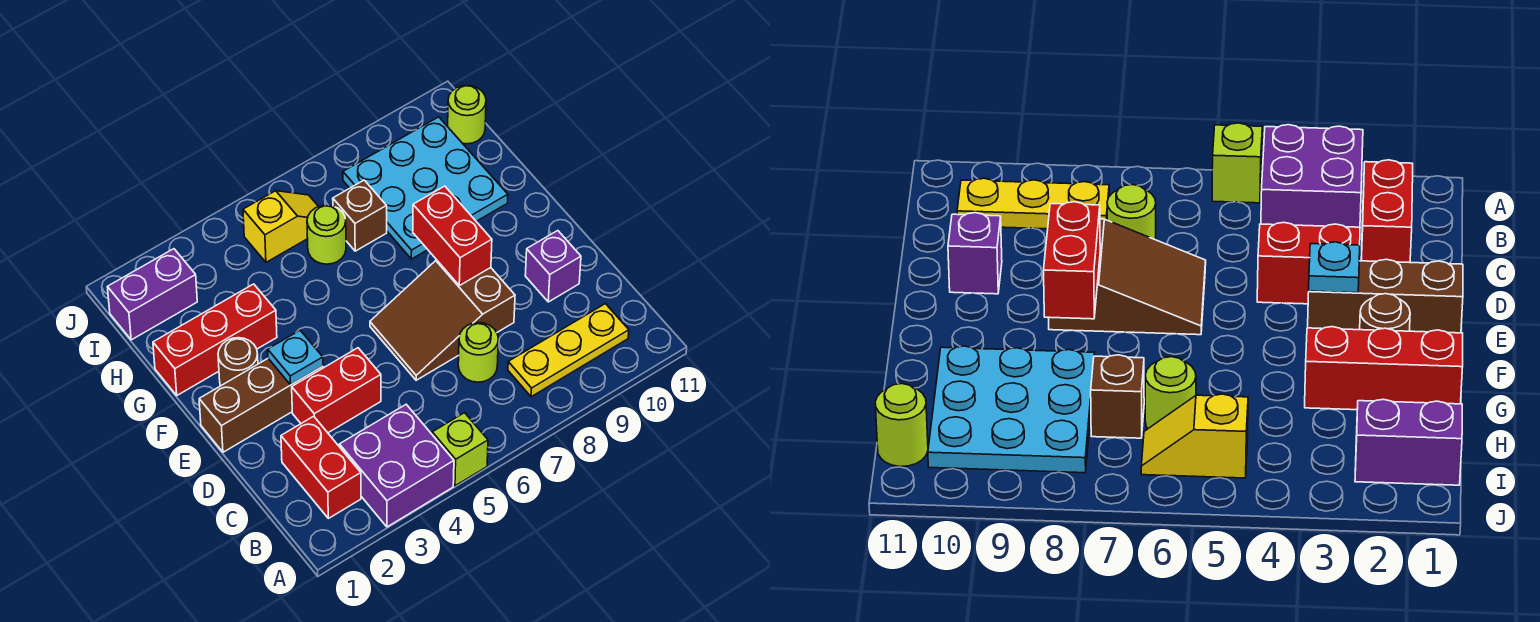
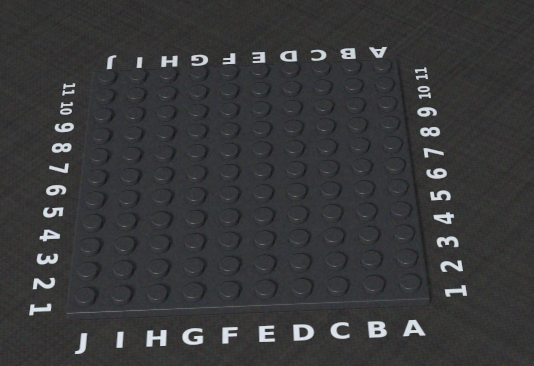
none -> purple 2x2 brick [339,405,454,527]
none -> lime 1x1 brick [432,413,488,486]
none -> red 1x2 brick [281,416,361,518]

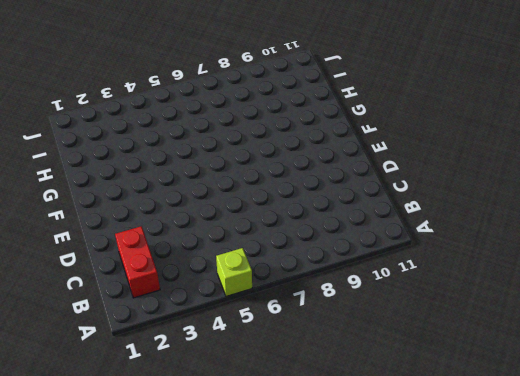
none -> purple 2x2 brick [339,405,454,527]
none -> yellow 1x3 plate [508,304,629,397]
none -> lime 1x1 round brick [458,323,498,382]

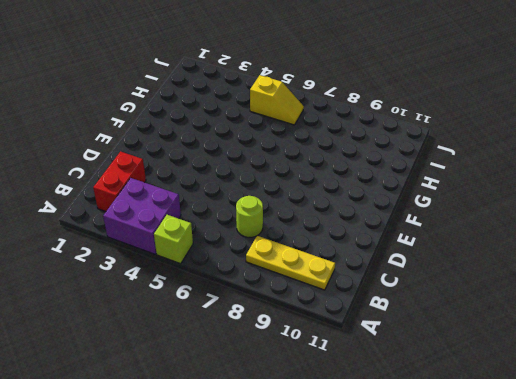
none -> red 1x2 brick [292,348,381,433]
none -> brown 2x3 slope [370,260,515,380]
none -> purple 1x1 brick [525,231,581,302]

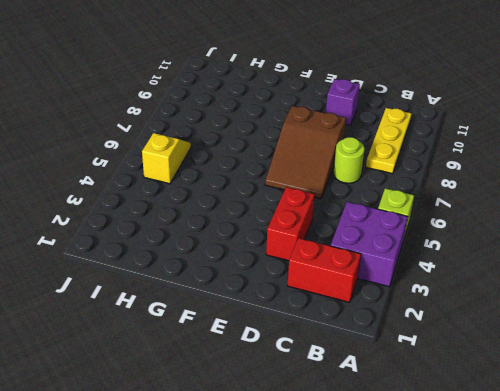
none -> brown 1x3 brick [199,359,323,452]
none -> brown 1x1 round brick [218,338,258,386]
none -> red 1x3 brick [153,284,277,395]

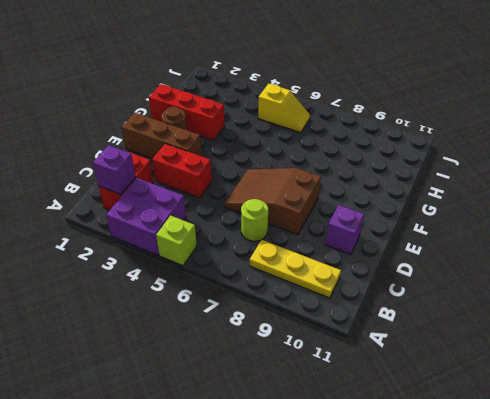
purple 1x1 brick [93,145,135,195] -> none
none -> cyan 3x3 plate [343,117,508,259]
none -> lime 1x1 round brick [307,205,346,264]
none -> brown 1x1 brick [333,180,387,251]

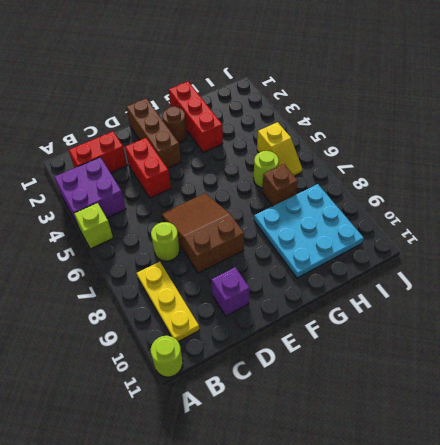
lime 1x1 round brick [151,336,183,377] -> lime 1x1 round brick moved to [448,85,486,144]
none -> purple 1x2 brick [107,249,197,340]
none -> cyan 1x1 plate [268,330,323,385]
none -> red 1x2 brick [413,186,492,286]

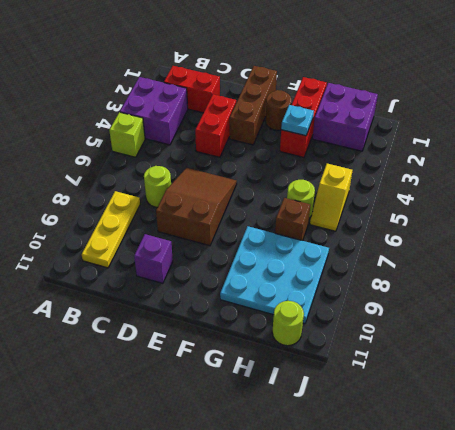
cyan 1x1 plate [281,105,314,136] -> cyan 1x1 plate moved to [268,330,323,385]
purple 2x2 brick [313,83,378,151] -> purple 1x2 brick [107,249,197,340]
none -> red 1x2 brick [413,186,492,286]

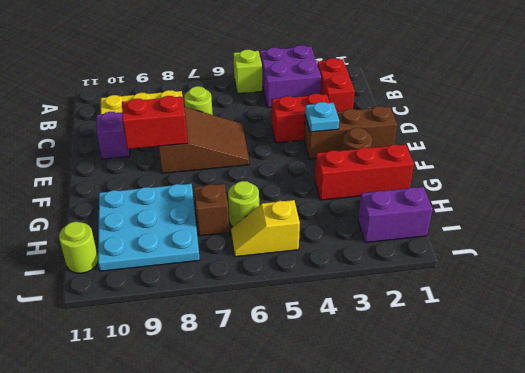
red 1x2 brick [122,96,188,149] -> red 1x2 brick turned to [413,186,492,286]

